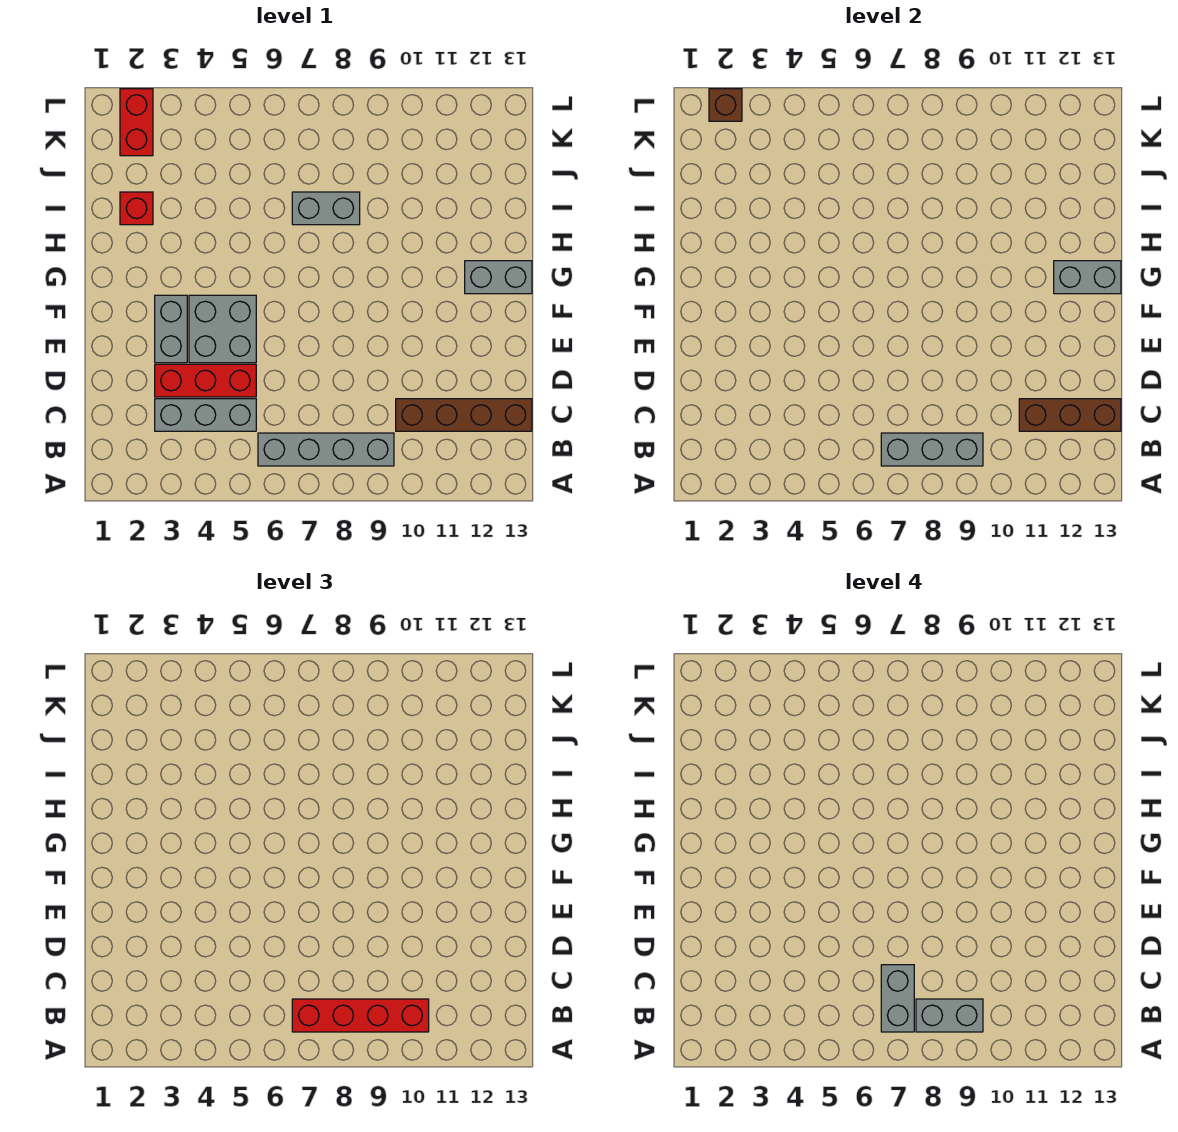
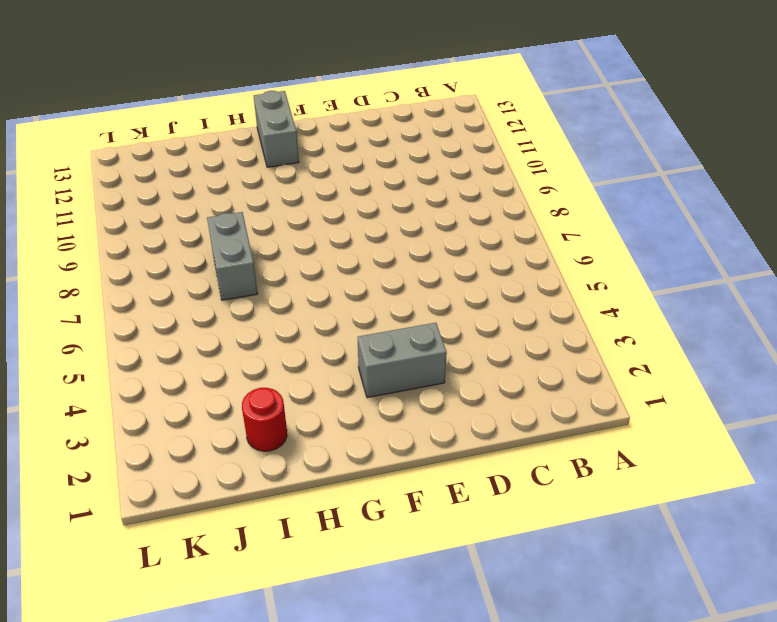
red 1x1 round brick [242,388,287,451] -> red 1x1 brick [120,192,153,225]
none -> grey 1x4 brick [258,433,394,466]
none -> grey 1x3 brick [155,399,256,431]
none -> brown 1x4 brick [396,399,532,431]

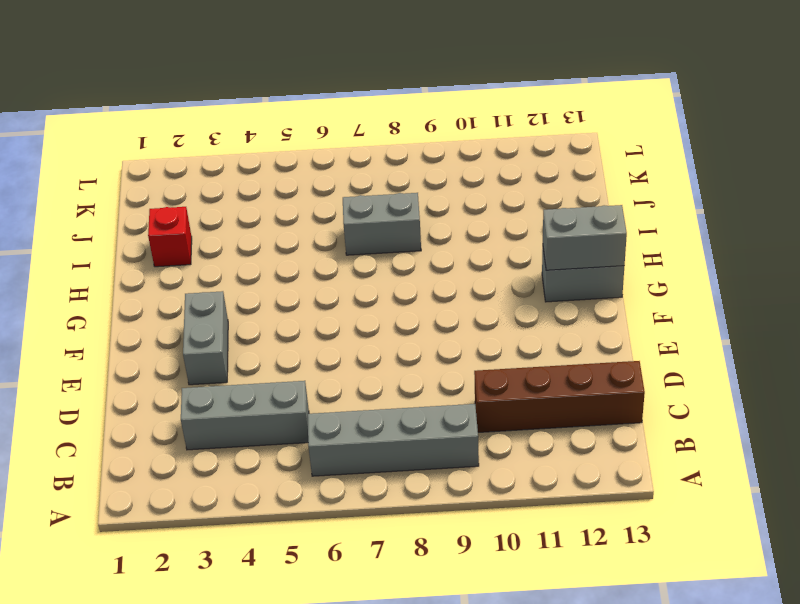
none -> red 1x3 brick [155,364,256,397]
none -> grey 2x2 brick [189,295,256,363]
none -> red 1x2 brick [120,89,153,156]

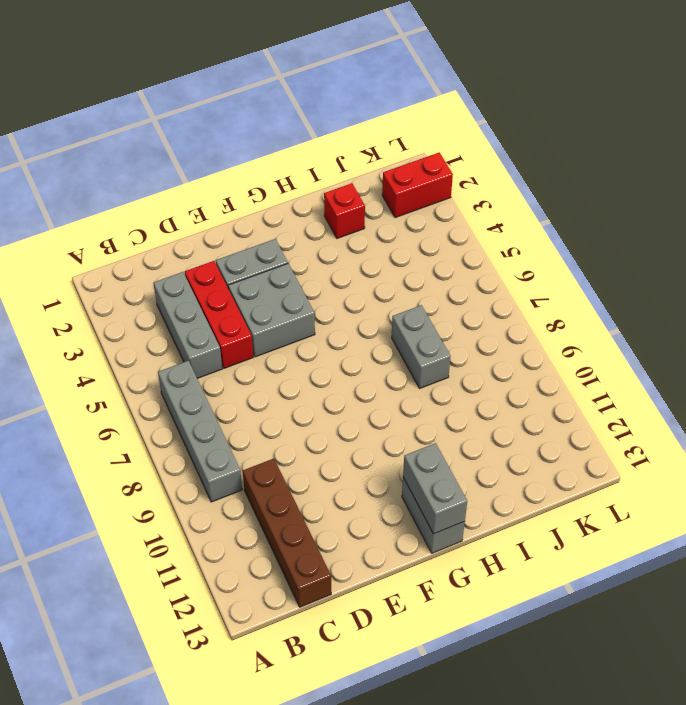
none -> grey 1x3 brick [881,433,983,466]
none -> brown 1x3 brick [1019,399,1121,431]
none -> brown 1x1 brick [709,89,742,121]

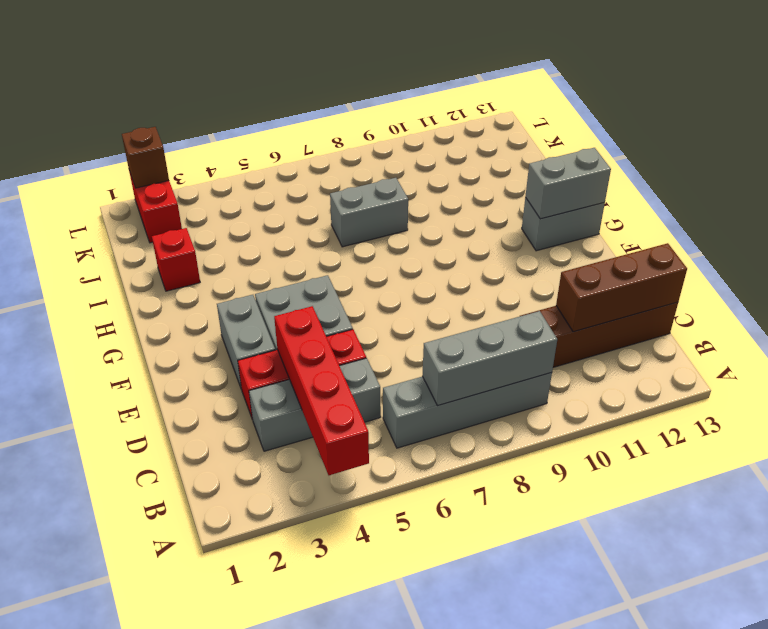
red 1x4 brick [274,306,369,475] -> red 1x4 brick turned to [292,999,429,1032]
none -> grey 1x2 brick [881,965,914,1032]
none -> grey 1x2 brick [916,999,983,1032]

